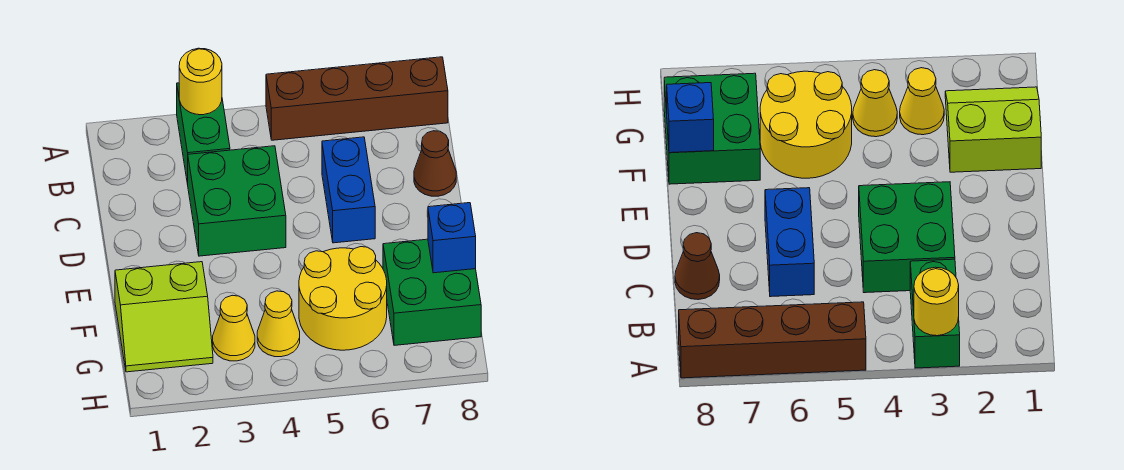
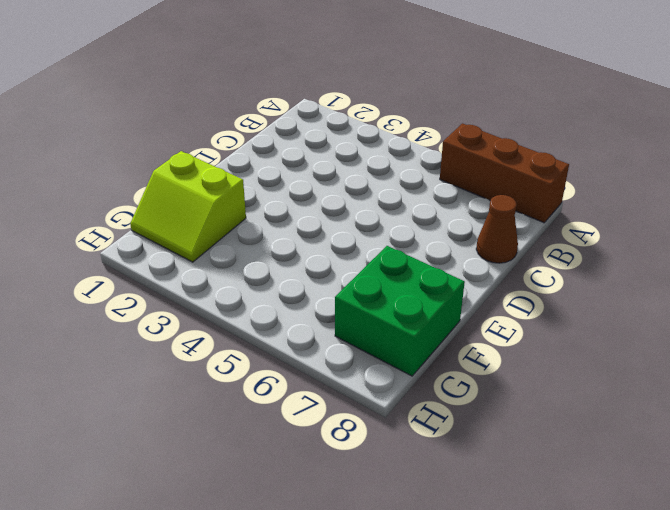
brown 1x3 brick [440,124,569,223] -> brown 1x4 brick [266,57,448,140]
none -> green 1x2 brick [177,83,230,184]
none -> green 2x2 brick [188,146,286,256]
none -> blue 1x2 brick [322,137,375,243]

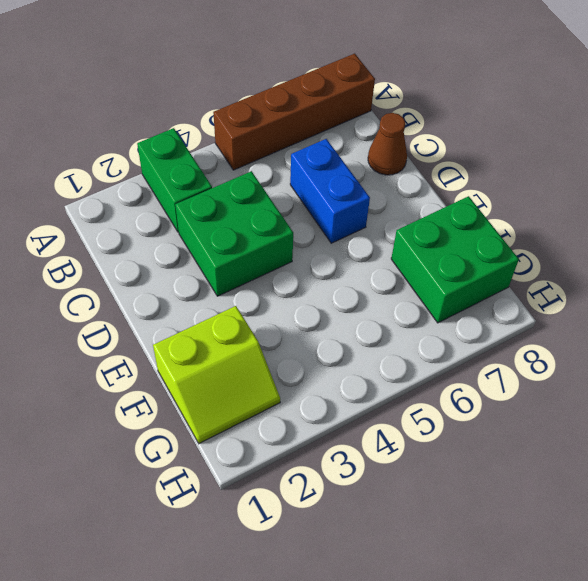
none -> yellow 2x2 round brick [299,247,387,350]
none -> yellow 1x1 cone [213,295,255,361]
none -> yellow 1x1 cone [257,291,300,357]

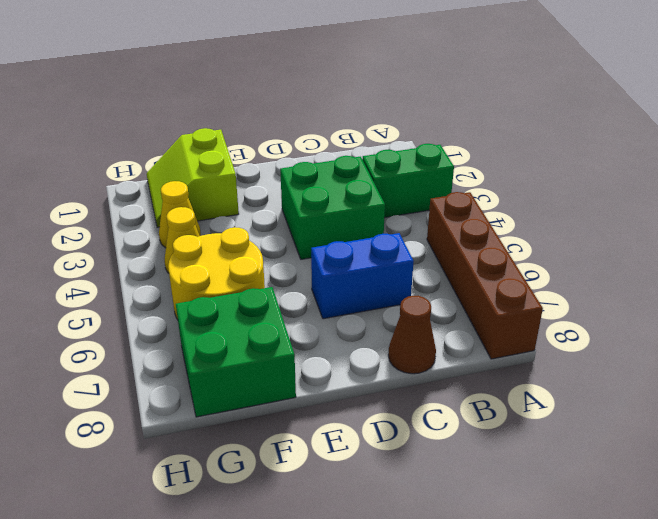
none -> yellow 1x1 round brick [179,48,222,115]
none -> blue 1x1 brick [428,203,476,273]

